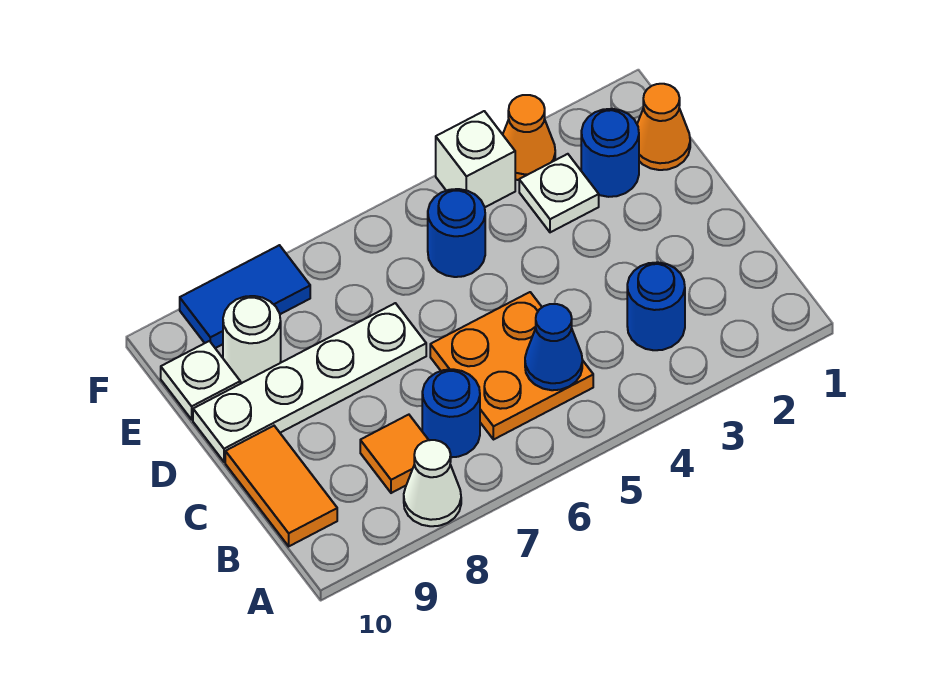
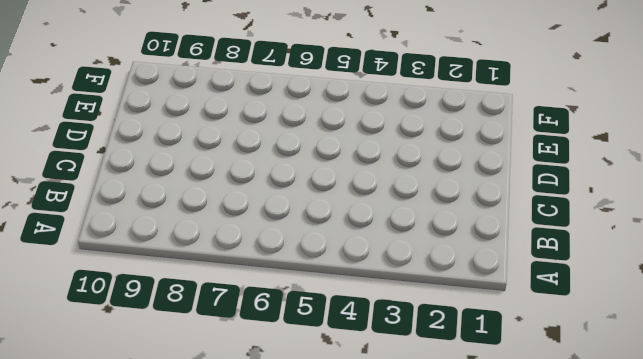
none -> white 1x1 cone [404,440,461,526]
none -> blue 1x1 round brick [627,262,685,350]
none -> orange 2x2 plate [430,292,593,440]

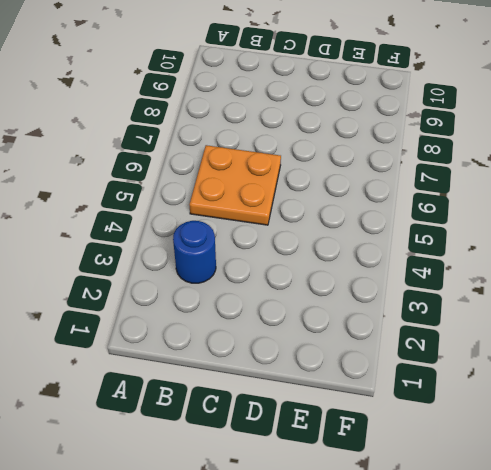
none -> white 1x1 cone [404,440,461,526]
none -> blue 1x1 round brick [422,369,480,457]
none -> orange 1x1 tile [360,415,428,493]

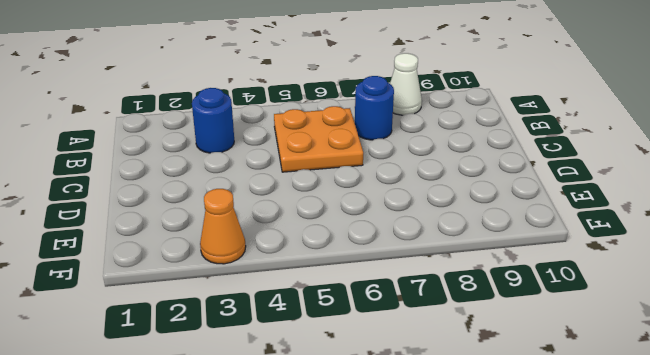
none -> orange 1x1 tile [360,415,428,493]
none -> orange 1x2 tile [225,426,337,546]
none -> white 1x4 plate [193,303,426,462]

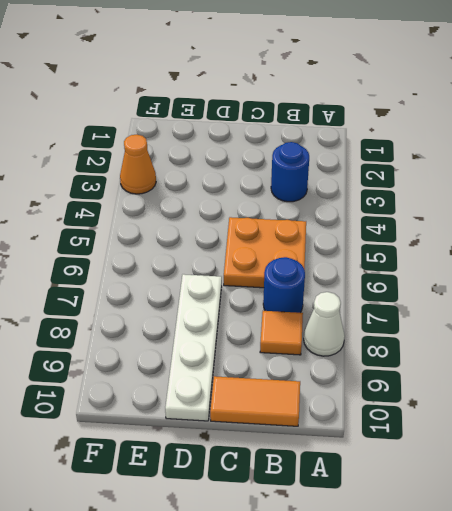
none -> orange 1x1 cone [637,84,690,170]
none -> blue 1x1 round brick [581,109,639,197]
none -> white 1x1 plate [519,154,599,232]

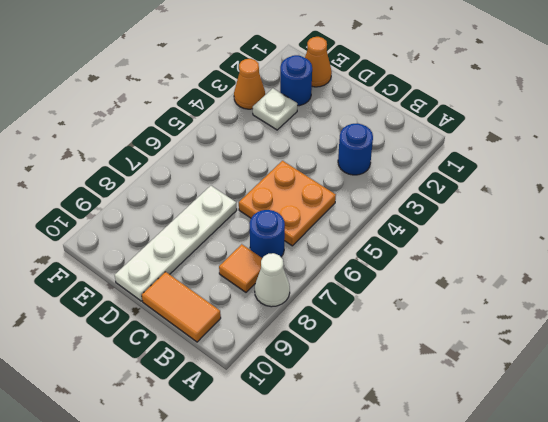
none -> blue 1x1 round brick [428,189,485,277]
none -> white 1x1 round brick [223,296,281,383]
none -> white 1x1 plate [161,341,240,419]

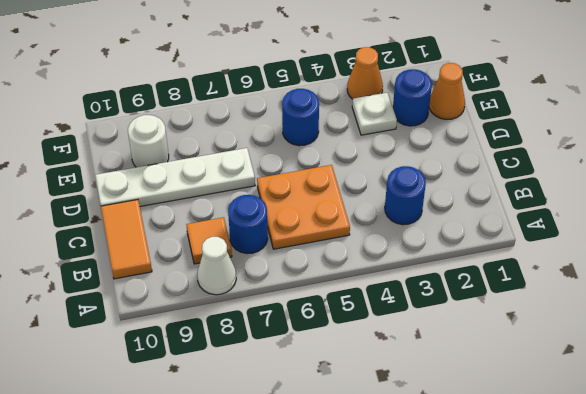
none -> white 1x1 plate [161,341,240,419]
none -> white 1x1 brick [436,111,515,207]
none -> blue 1x2 tile [180,245,310,348]

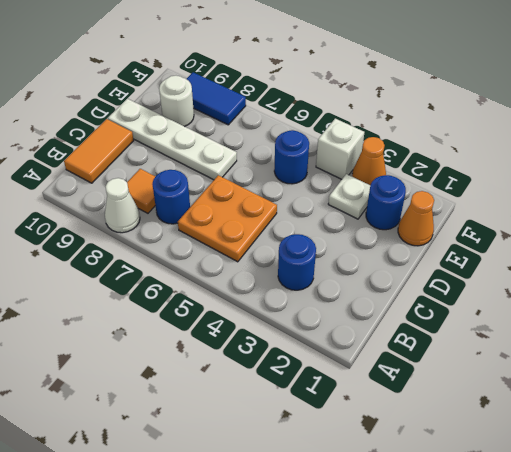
none -> white 1x1 plate [161,341,240,419]
none -> blue 1x1 cone [525,304,582,390]

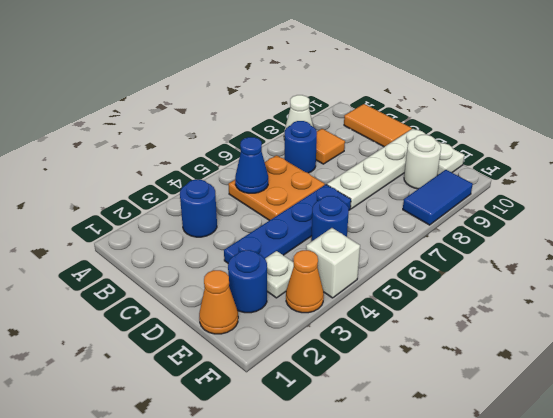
blue 1x4 plate [224,185,351,263] -> none

